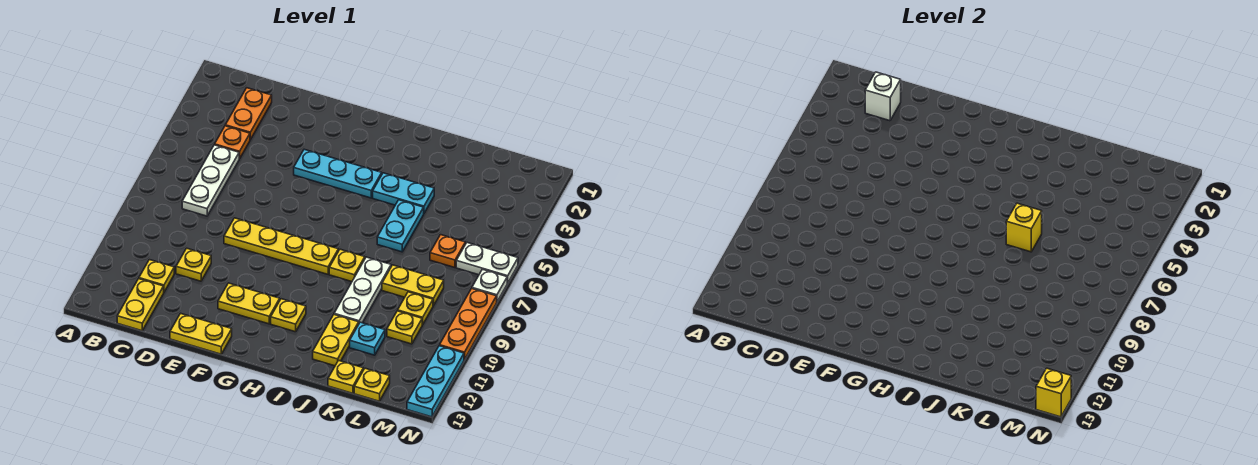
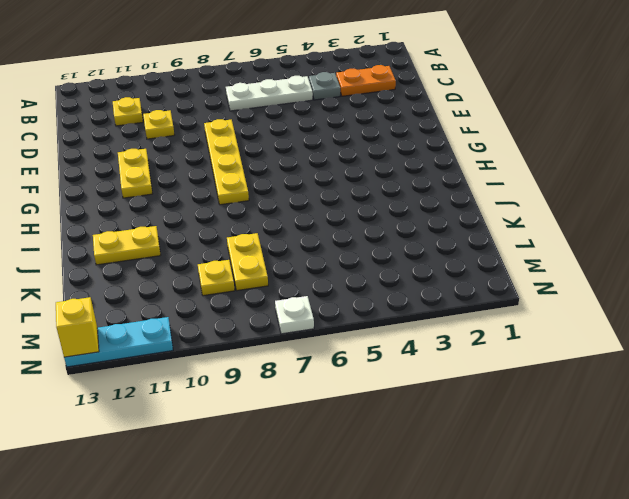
grey 1x1 plate [309,72,340,100] -> orange 1x1 plate [215,126,250,159]
none -> yellow 1x2 plate [117,279,164,331]
none -> yellow 1x2 plate [170,313,232,354]
none -> cyan 1x3 plate [294,149,382,198]
none -> yellow 1x1 plate [271,299,306,332]

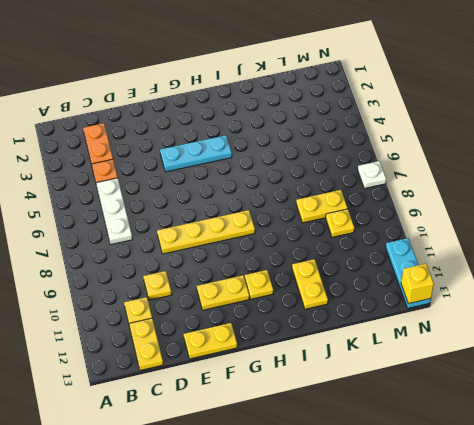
none -> cyan 1x2 plate [373,173,434,213]
none -> yellow 1x1 plate [329,249,365,282]
none -> cyan 1x2 plate [377,200,424,252]
none -> white 1x3 plate [334,257,391,323]

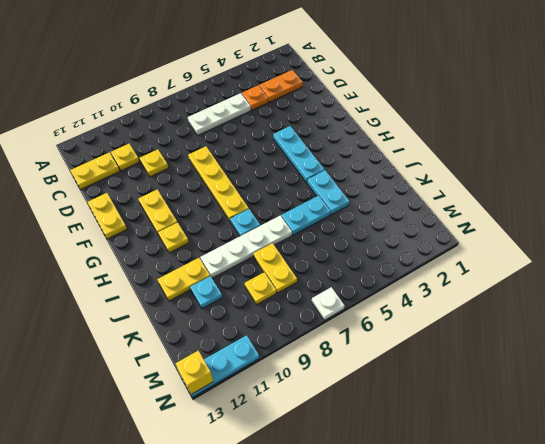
cyan 1x1 plate [230,209,260,236] -> yellow 1x1 plate [329,249,365,282]
white 1x4 plate [200,215,292,278] -> white 1x3 plate [334,257,391,323]
none -> yellow 1x1 plate [328,360,363,393]
none -> orange 1x1 plate [430,235,465,268]
none -> yellow 1x1 plate [387,311,422,344]
none -> yellow 1x1 plate [354,368,390,401]

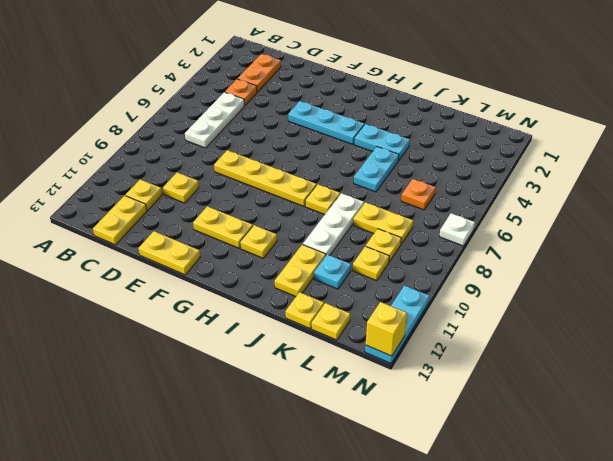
none -> white 1x2 plate [456,243,518,283]
none -> orange 1x3 plate [440,288,497,360]
none -> white 1x1 brick [865,72,901,121]
none -> yellow 1x1 brick [1006,203,1042,252]

